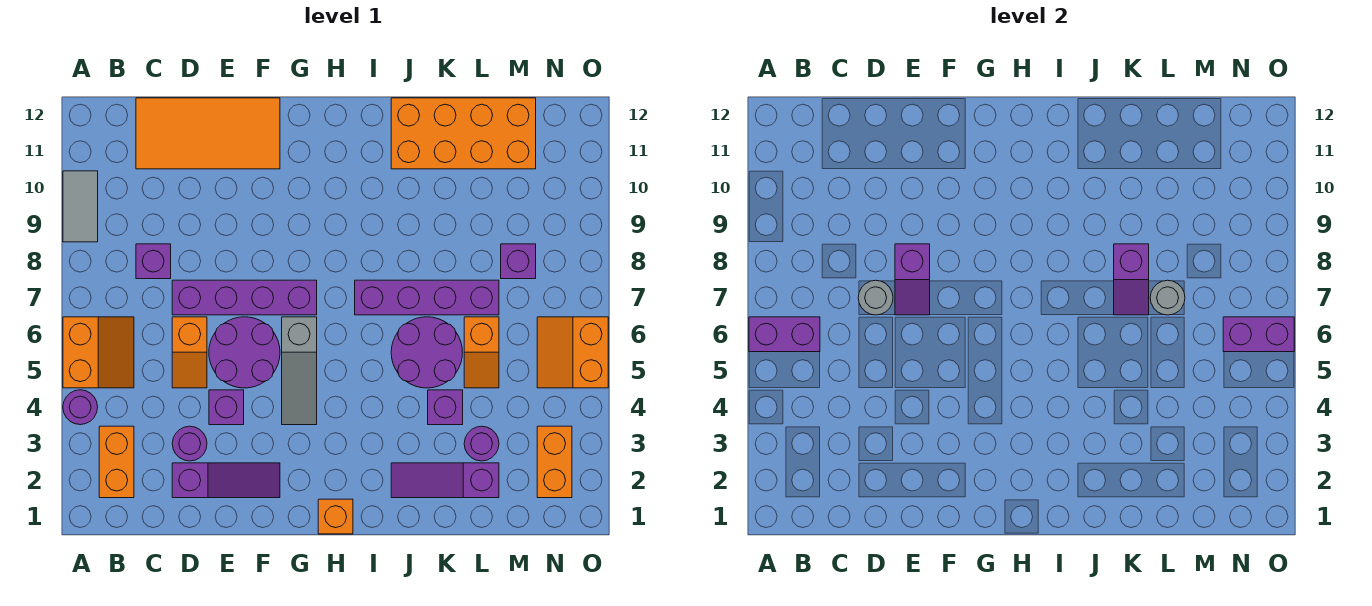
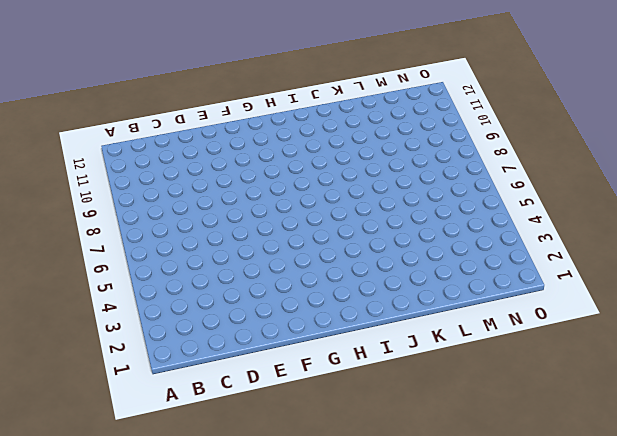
none -> purple 1x1 round brick [63,390,98,425]
none -> orange 2x2 slope [63,317,134,388]
none -> grey 1x2 tile [63,171,98,242]
none -> orange 1x2 brick [99,426,134,498]

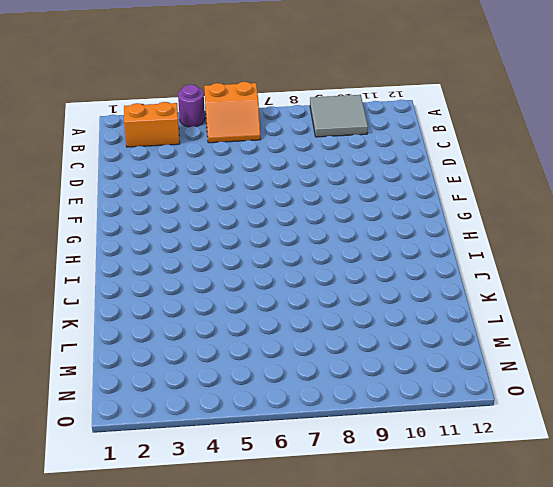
grey 2x2 tile [310,95,368,137] -> grey 1x2 tile [63,171,98,242]
none -> purple 1x1 brick [136,244,171,279]
none -> orange 2x4 tile [136,98,280,169]
none -> purple 1x3 slope [172,463,280,498]
none -> purple 1x1 round brick [172,426,207,461]

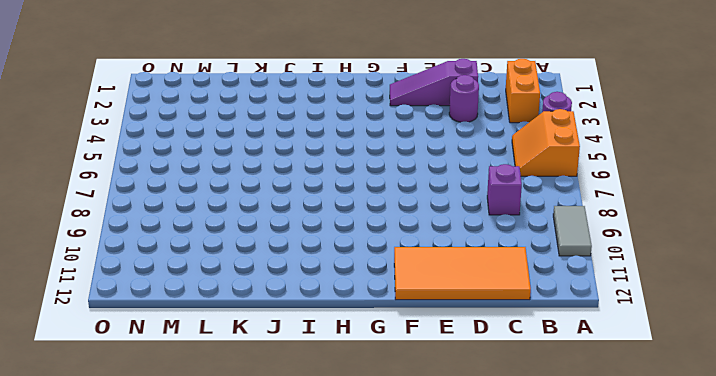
none -> orange 1x2 slope [172,317,207,388]
none -> purple 1x4 brick [172,280,317,315]
none -> purple 1x1 brick [209,390,244,425]
none -> purple 2x2 round brick [209,317,280,388]

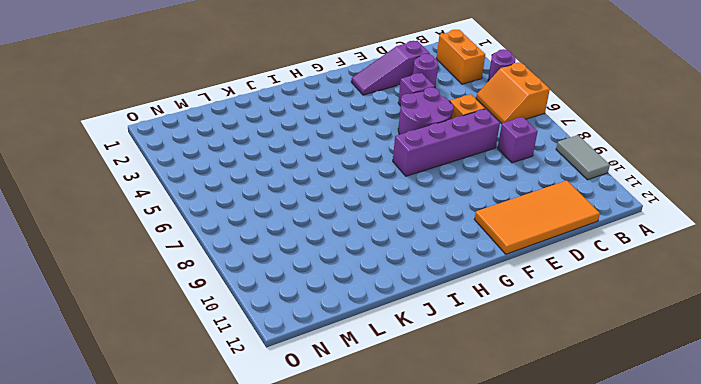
none -> grey 1x3 slope [282,317,317,425]
none -> orange 1x1 brick [318,499,353,534]
none -> purple 1x4 brick [355,280,499,315]
none -> purple 1x3 slope [391,463,499,498]

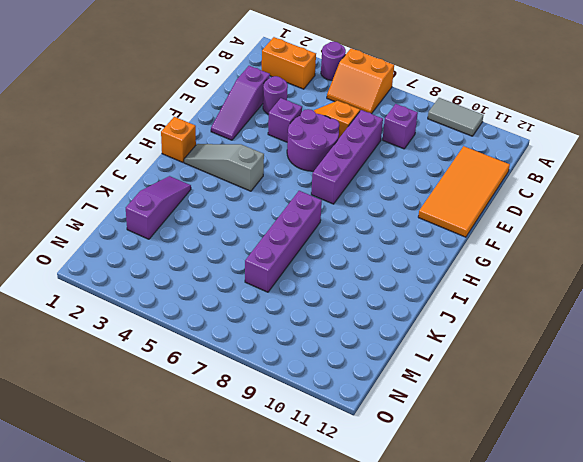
grey 1x3 slope [184,144,264,191] -> grey 1x3 slope moved to [282,317,317,425]
none -> purple 2x2 round brick [391,317,463,388]
none -> orange 2x4 brick [391,98,536,169]
none -> purple 1x1 brick [428,390,463,425]
none -> purple 1x1 round brick [464,426,499,461]

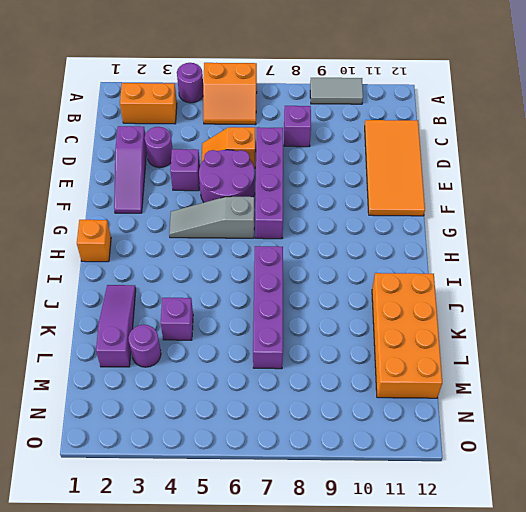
none -> purple 2x2 round brick [391,317,463,388]
none -> orange 1x2 slope [464,317,499,388]
none -> purple 1x1 brick [501,244,536,279]
none -> orange 1x2 brick [537,426,572,498]

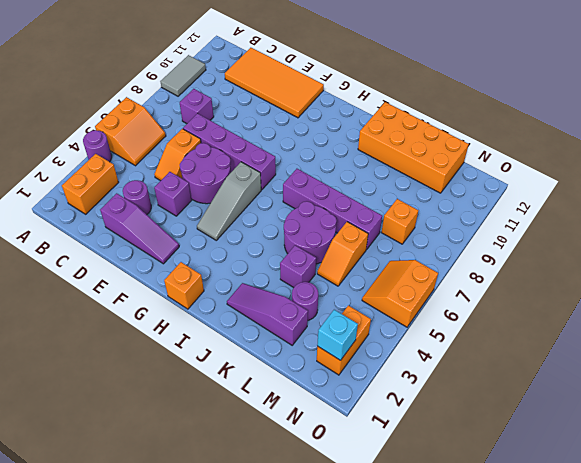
orange 1x1 brick [381,199,418,244] -> purple 1x1 brick [501,244,536,279]
cyan 1x1 brick [317,310,358,360] -> none
none -> purple 1x2 brick [749,317,820,352]
none -> grey 1x1 round brick [858,280,893,315]
none -> purple 1x2 slope [895,244,930,315]
none -> purple 1x2 slope [1114,244,1149,315]

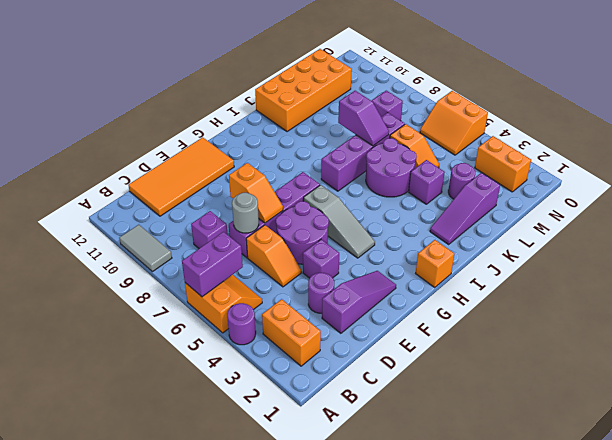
orange 1x2 slope [229,163,283,223] -> purple 1x2 slope [895,244,930,315]
none -> grey 1x1 round brick [1150,280,1185,315]
none -> purple 1x2 brick [1223,317,1294,352]

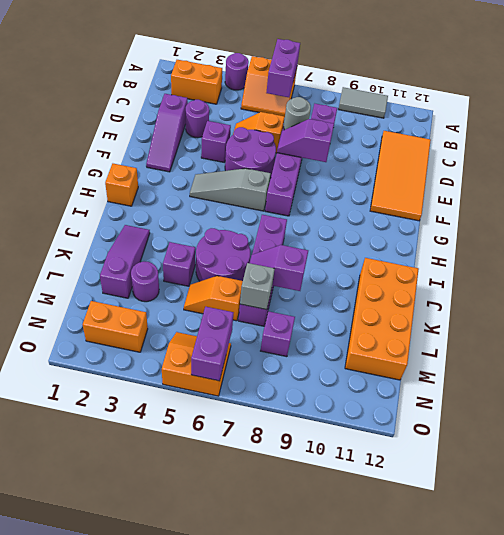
grey 1x1 brick [240,263,275,310] -> grey 1x1 round brick [1150,280,1185,315]

